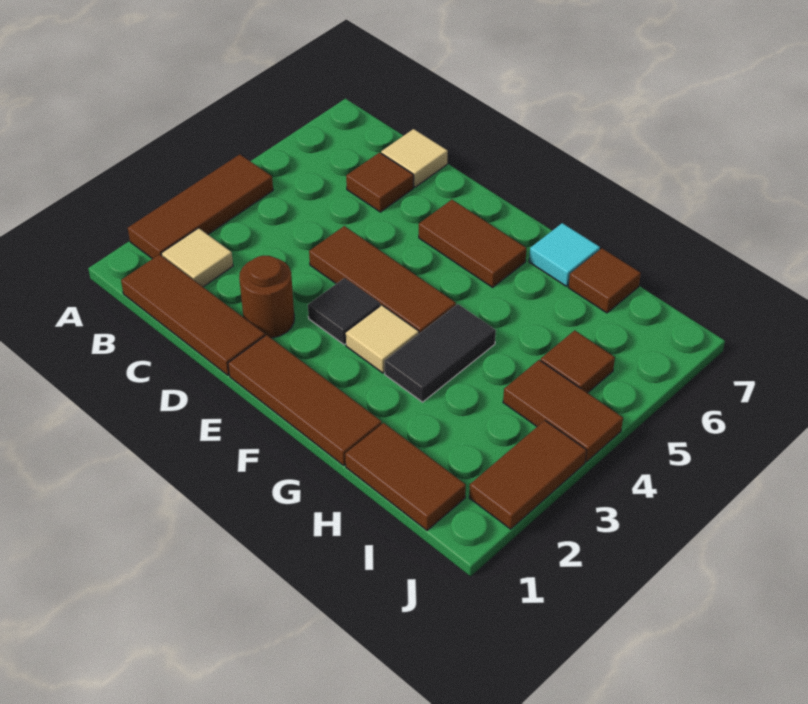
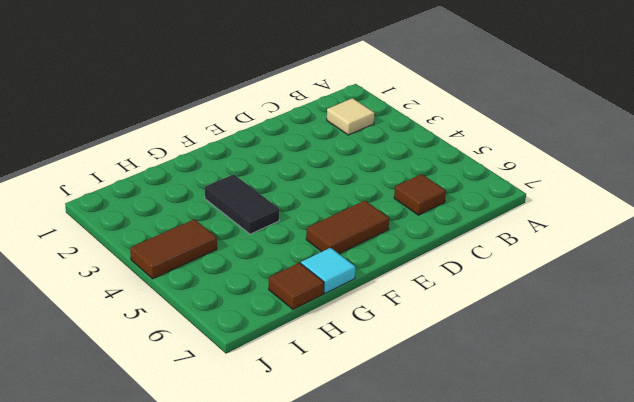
none -> brown 1x3 tile [128,154,273,259]
none -> brown 1x3 tile [121,254,265,375]
none -> tan 1x1 tile [381,129,448,187]

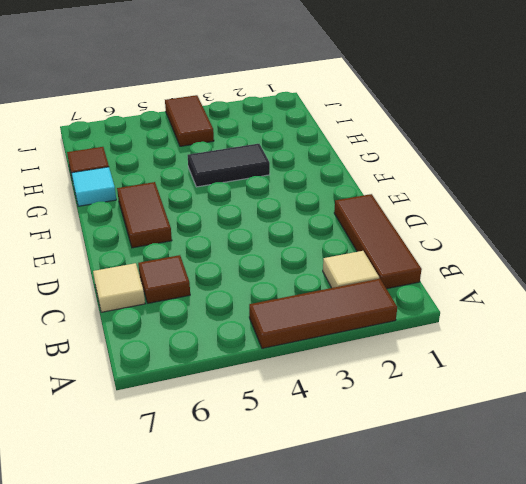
none -> brown 1x1 round brick [239,256,294,338]
none -> brown 1x3 tile [309,226,456,334]
none -> brown 1x3 tile [228,335,382,465]

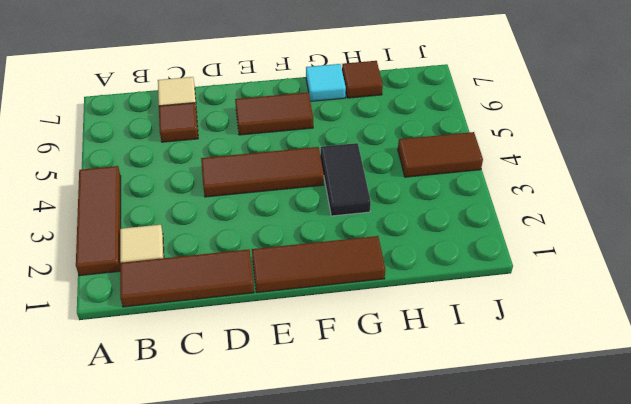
none -> brown 1x1 round brick [239,256,294,338]
none -> black 1x1 tile [308,279,380,345]
none -> tan 1x1 tile [346,305,419,373]

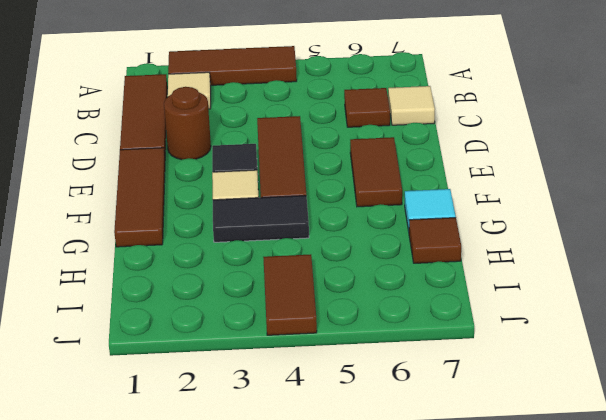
none -> brown 1x2 tile [345,423,466,530]
none -> brown 1x1 tile [541,330,615,393]
none -> brown 1x2 tile [469,421,587,529]

